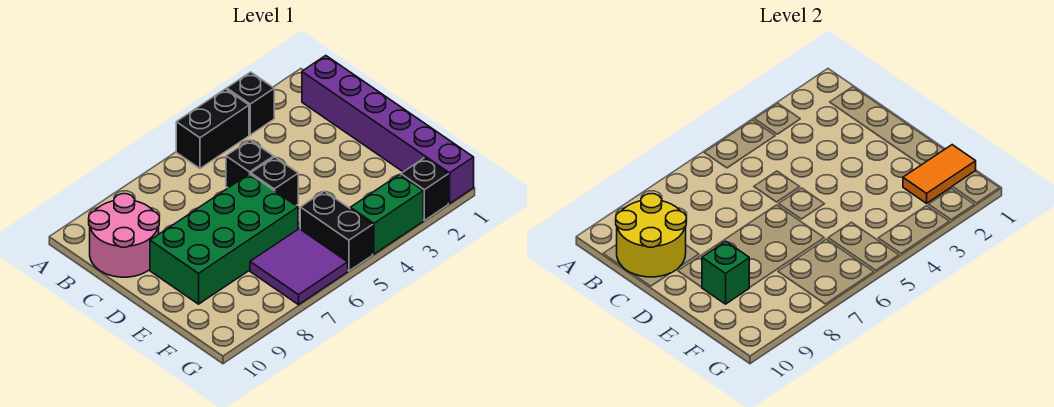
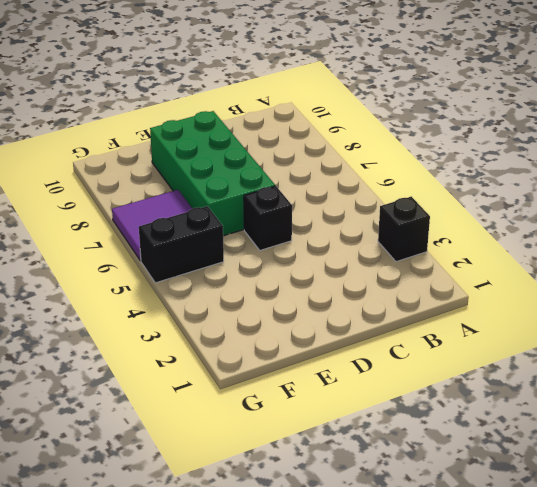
none -> black 1x2 brick [176,89,249,168]
none -> purple 1x6 brick [302,56,474,204]
none -> pink 2x2 round brick [89,194,159,277]

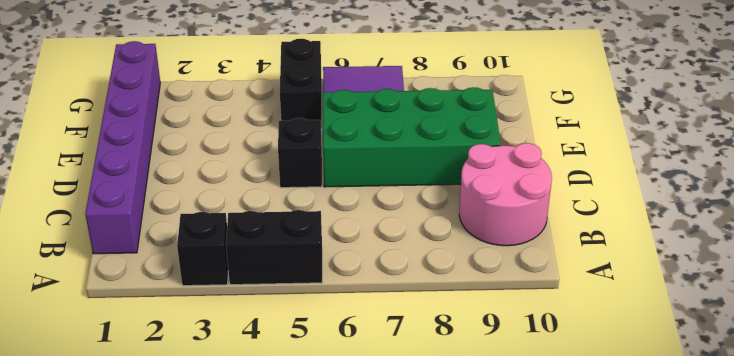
none -> black 1x1 brick [226,140,274,188]
none -> black 1x1 brick [401,158,448,220]
none -> green 1x2 brick [350,175,423,254]

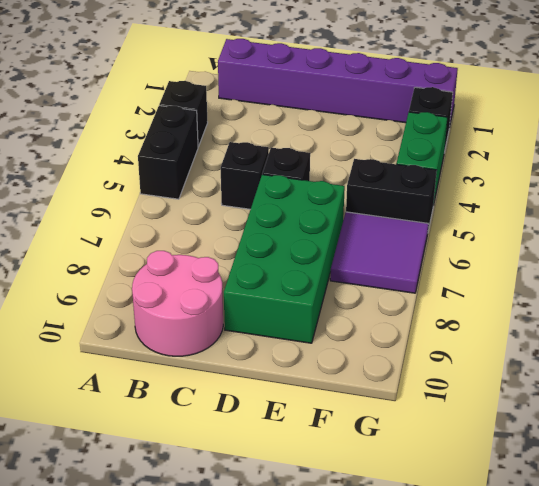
none -> yellow 2x2 round brick [616,194,686,277]
none -> green 1x1 brick [702,241,749,304]
none -> orange 1x2 tile [903,145,976,203]

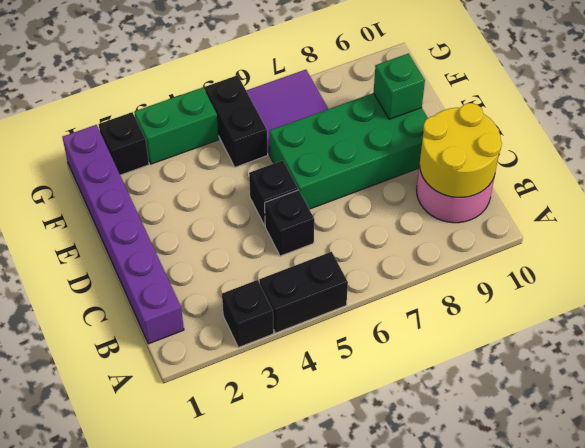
none -> orange 1x2 tile [903,145,976,203]

